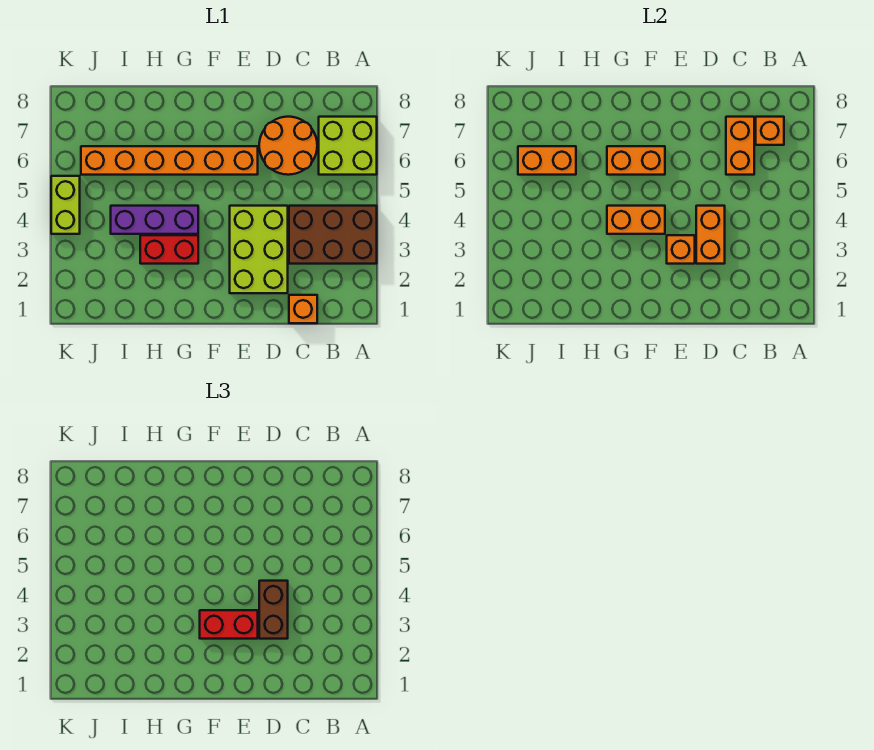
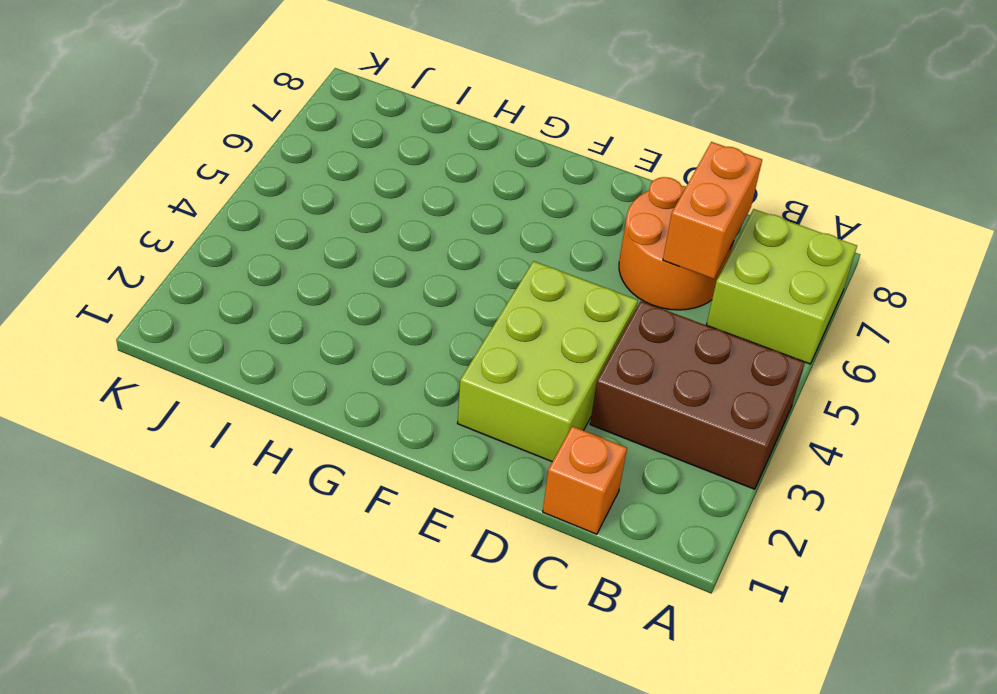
none -> orange 1x6 brick [81,146,258,175]
none -> red 1x2 brick [140,235,198,264]
none -> purple 1x3 brick [111,206,198,234]

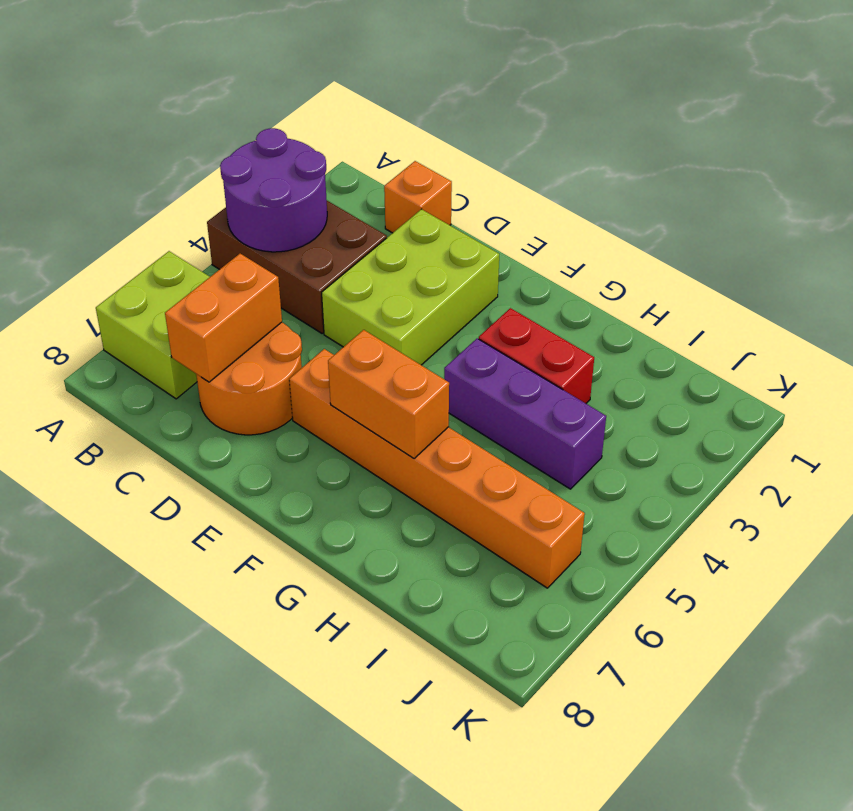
purple 2x2 round brick [220,128,327,252] -> none
none -> lime 1x2 brick [51,176,80,234]
none -> orange 1x1 brick [756,117,784,145]
none -> orange 1x2 brick [696,206,725,264]

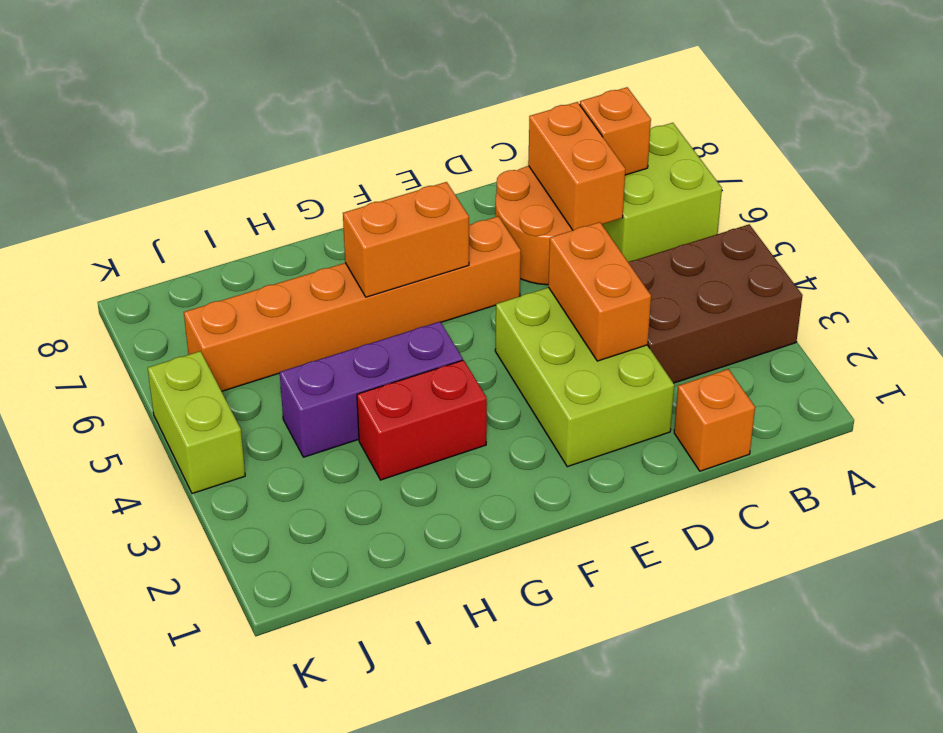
none -> orange 1x1 brick [667,235,695,264]
none -> orange 1x2 brick [607,206,665,234]
none -> orange 1x2 brick [518,146,576,175]

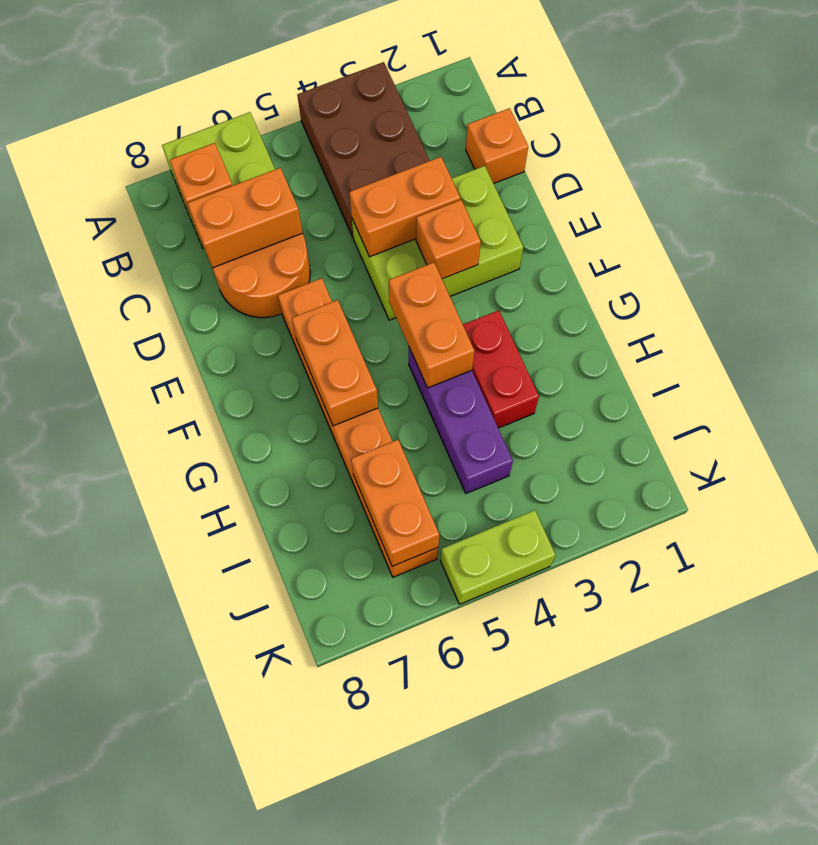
none -> brown 1x2 brick [259,581,288,639]
none -> red 1x2 brick [200,610,258,639]

